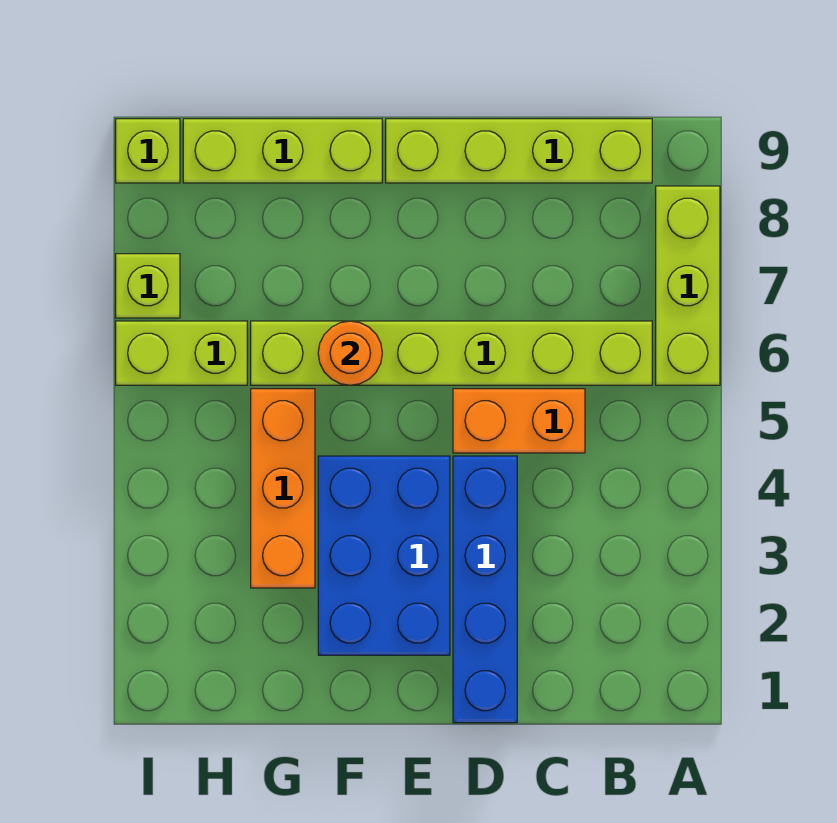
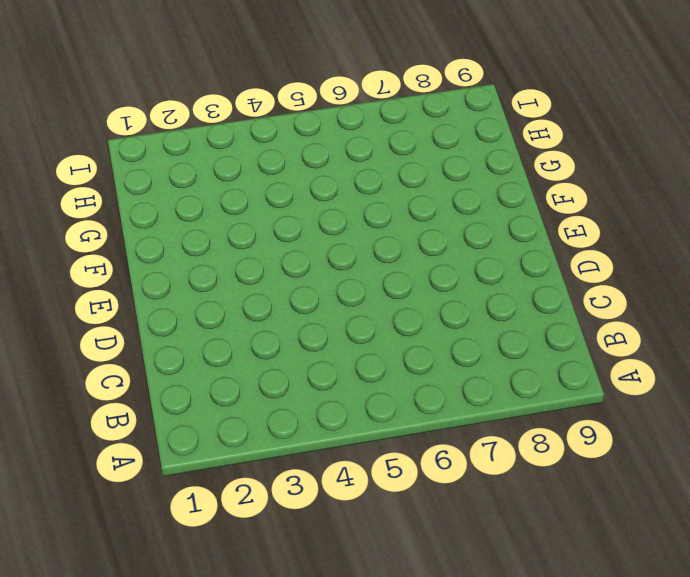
none -> lime 1x3 brick [656,186,720,385]
none -> lime 1x6 brick [251,321,652,385]
none -> lime 1x4 brick [386,119,652,183]

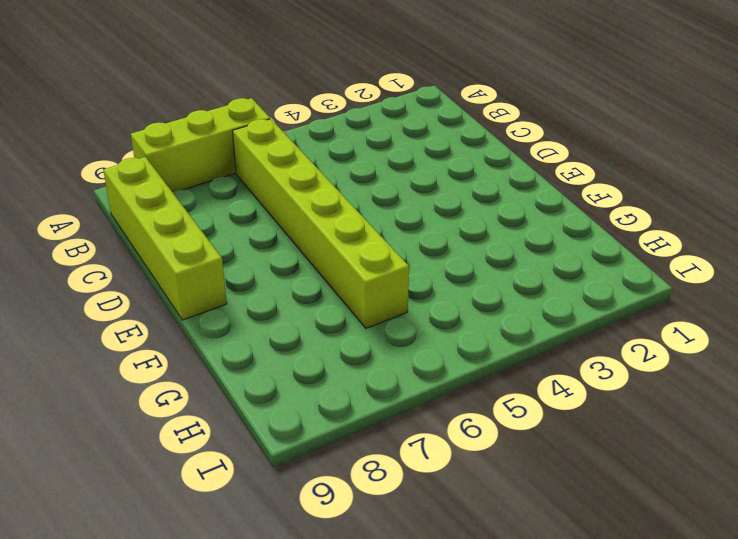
none -> orange 1x2 brick [453,389,585,453]
none -> blue 1x4 brick [453,456,517,723]
none -> blue 2x3 brick [318,456,450,655]

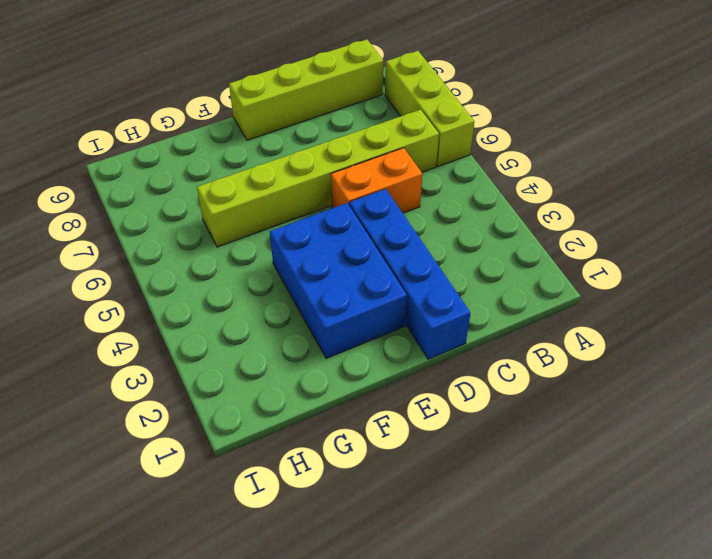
none -> lime 1x3 brick [183,119,382,183]
none -> orange 1x3 brick [251,389,315,588]
none -> lime 1x2 brick [116,321,247,385]

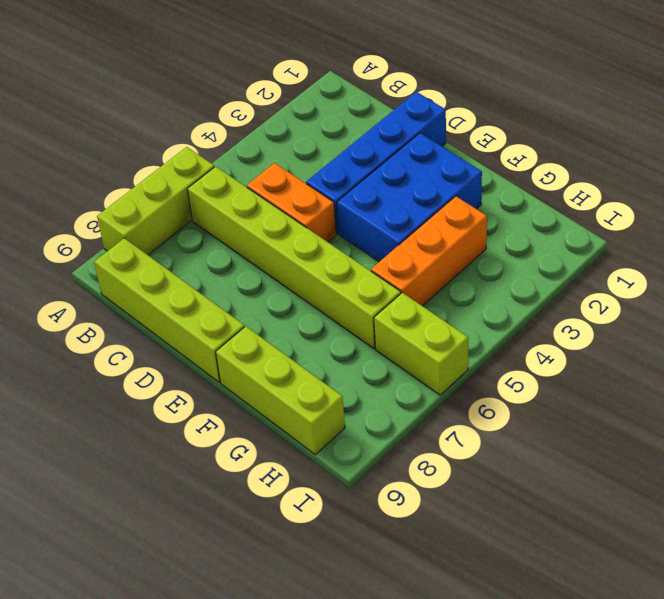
none -> lime 1x1 brick [116,254,180,318]
none -> lime 1x1 brick [116,119,180,183]
none -> orange 1x1 round brick [318,321,382,385]

